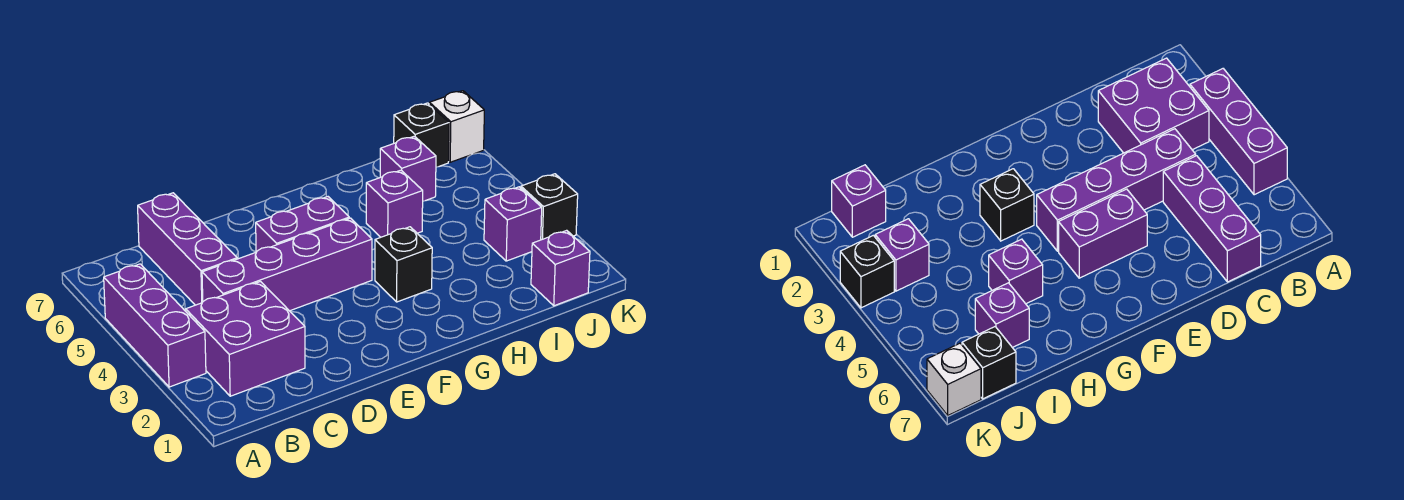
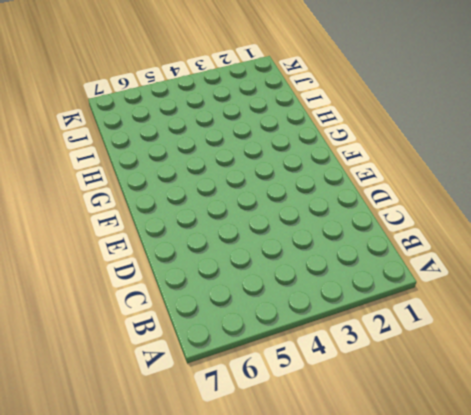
none -> purple 1x3 brick [104,264,206,387]
none -> purple 2x2 brick [186,282,305,396]
none -> purple 1x4 brick [202,218,372,311]

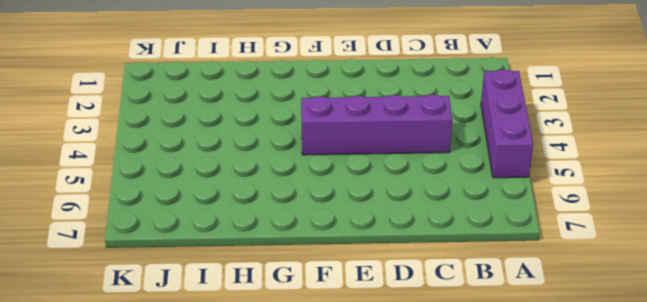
none -> purple 2x2 brick [186,282,305,396]
none -> purple 1x3 brick [138,193,237,305]
none -> purple 1x2 brick [256,197,349,252]

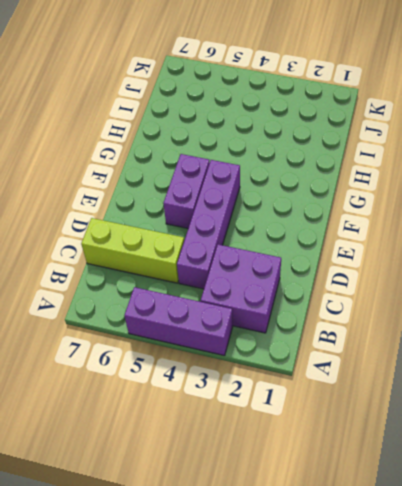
lime 1x3 brick [81,218,184,283] -> purple 1x3 brick [138,193,237,305]
none -> black 1x1 brick [375,227,432,302]
none -> purple 1x1 brick [366,170,423,237]
none -> purple 1x1 brick [380,136,436,201]

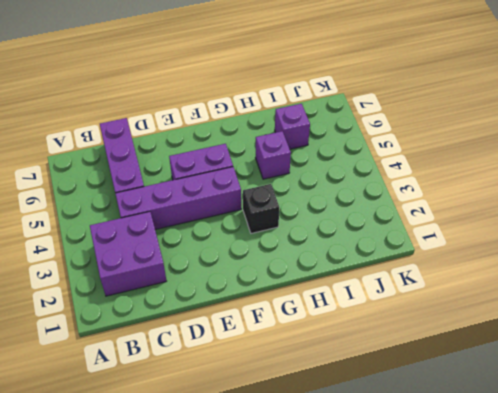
none -> purple 1x3 brick [104,264,206,387]
none -> purple 1x1 brick [531,230,590,306]
none -> purple 1x1 brick [484,187,542,261]

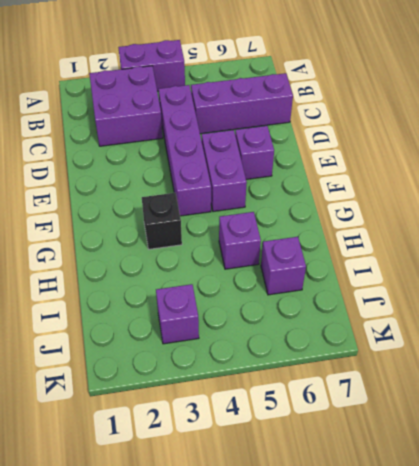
purple 1x2 brick [118,40,185,91] -> purple 1x3 brick [104,264,206,387]
purple 1x1 brick [235,126,274,179] -> purple 1x1 brick moved to [531,230,590,306]
none -> black 1x1 brick [394,103,449,167]
none -> black 1x1 brick [521,174,578,240]
none -> white 1x1 brick [429,91,484,162]

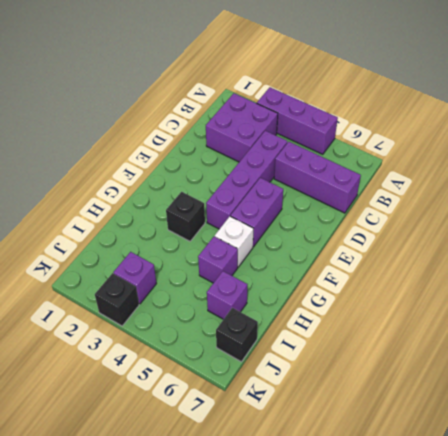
white 1x1 brick [215,216,253,267] -> white 1x1 brick moved to [429,91,484,162]
none -> purple 1x1 brick [531,230,590,306]

